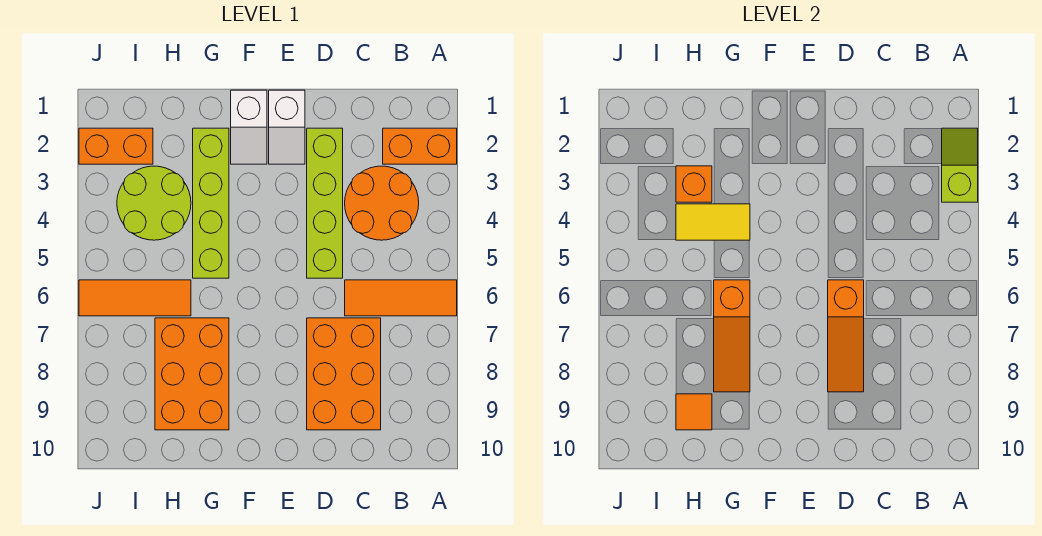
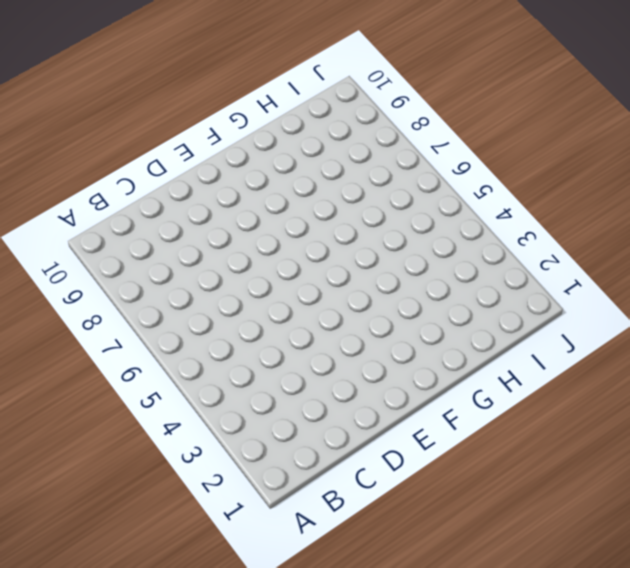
none -> orange 1x2 brick [383,128,457,164]
none -> orange 1x3 tile [345,280,457,316]
none -> orange 2x2 round brick [345,166,419,240]

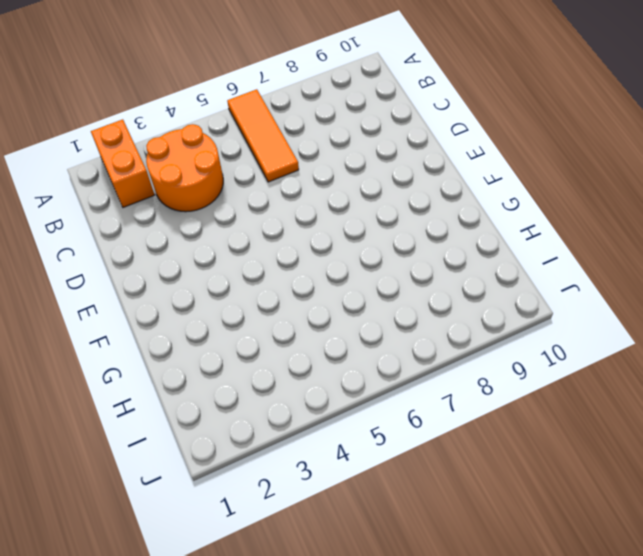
none -> orange 2x3 brick [307,318,381,430]
none -> lime 1x4 brick [307,128,343,278]
none -> white 1x2 slope [269,90,305,164]

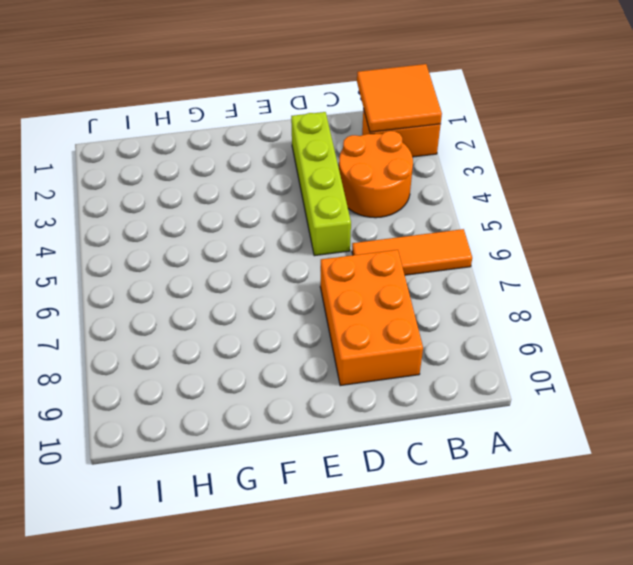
orange 2x2 tile [357,64,442,132] -> lime 1x2 slope [942,128,978,202]
none -> white 1x2 slope [269,90,305,164]
none -> white 1x2 slope [231,90,267,164]
none -> lime 1x4 brick [193,128,229,278]

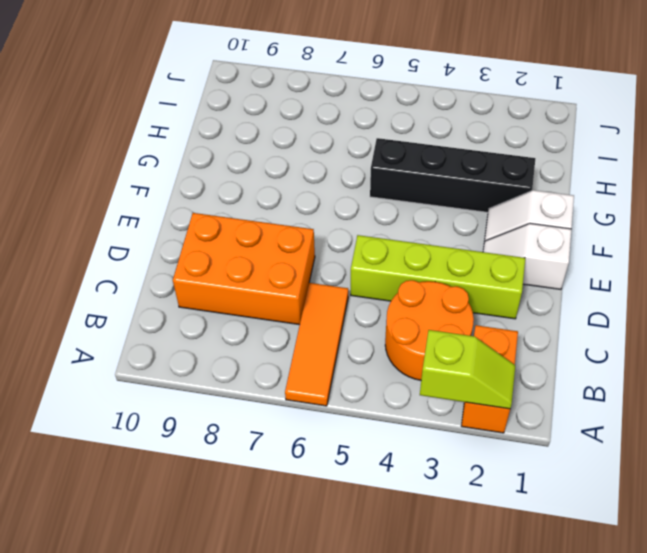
black 1x4 brick [370,138,535,212] -> lime 1x4 brick [193,128,229,278]
none -> orange 2x3 brick [155,318,229,430]
none -> lime 2x2 round brick [117,166,191,240]
none -> orange 1x3 tile [79,280,191,316]

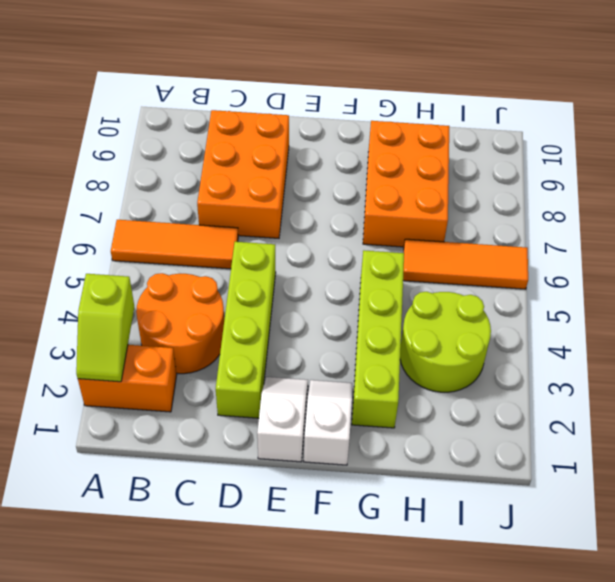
none -> orange 1x2 brick [79,128,153,164]
none -> orange 1x3 slope [828,280,864,392]
none -> yellow 1x2 tile [676,204,750,240]

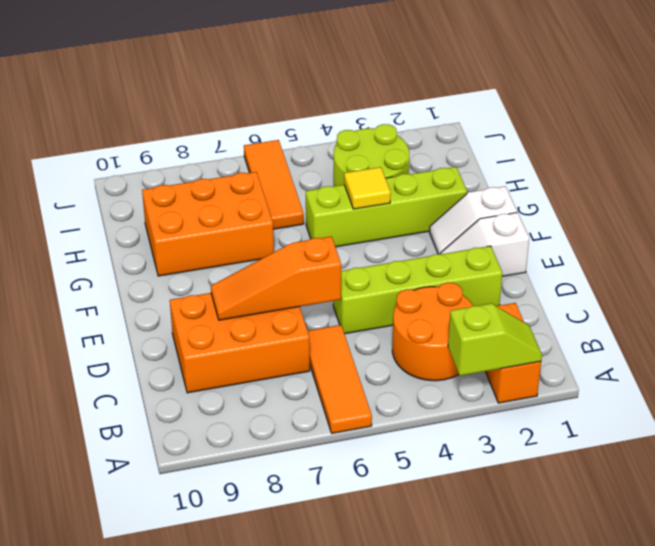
yellow 1x1 tile [344,167,391,209] -> yellow 1x2 tile [676,204,750,240]
none -> orange 1x2 brick [79,128,153,164]
none -> orange 1x3 slope [714,280,750,392]
none -> orange 1x1 brick [676,166,712,202]

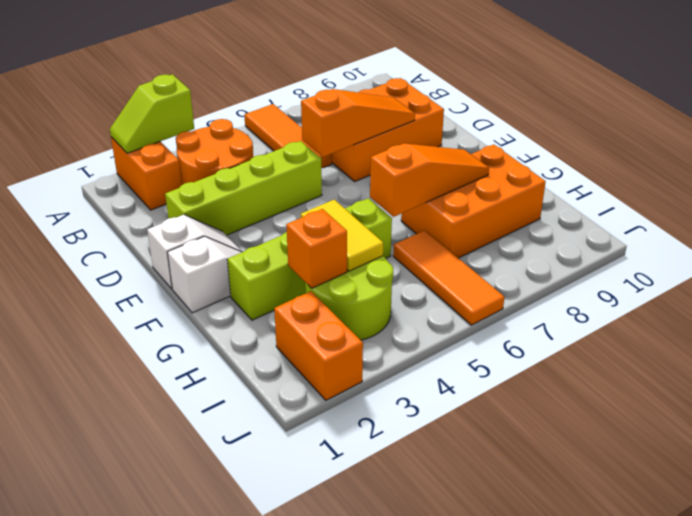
none -> orange 1x1 tile [676,394,712,430]

